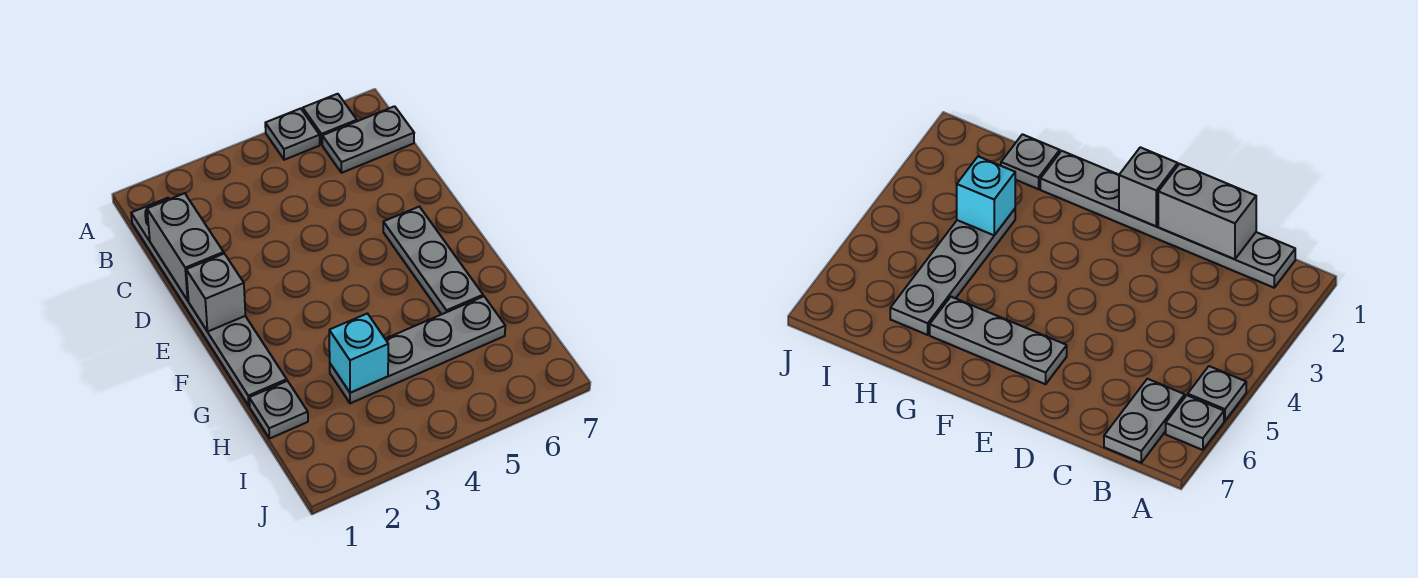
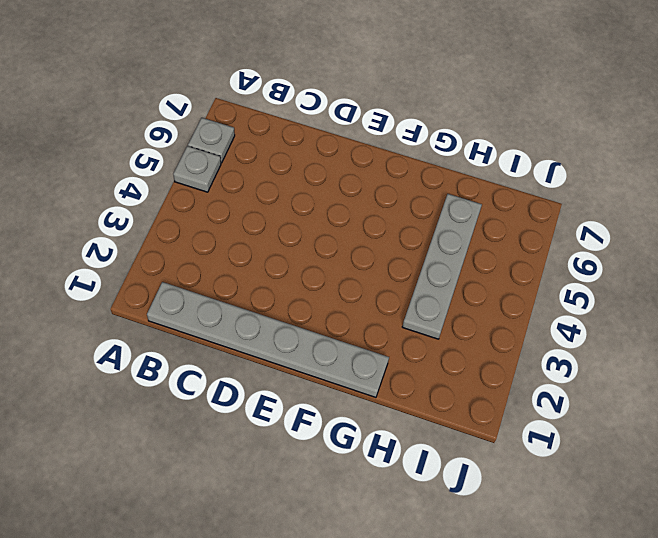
none -> grey 1x2 plate [322,106,414,173]
none -> grey 1x3 plate [383,207,483,314]

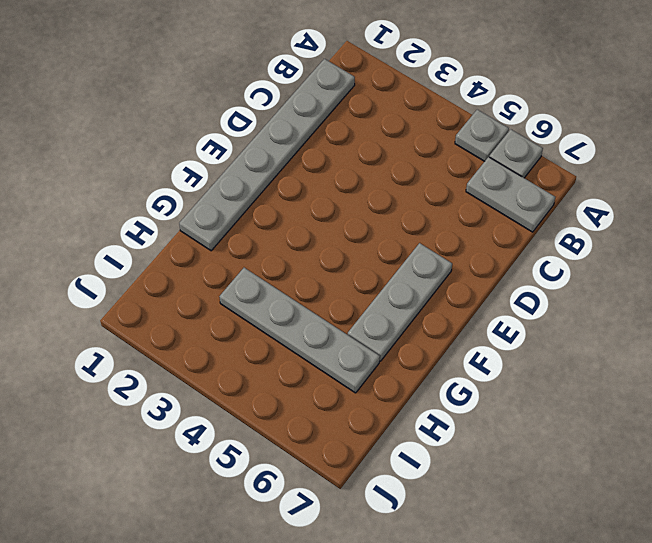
none -> grey 1x1 plate [249,381,308,439]
none -> grey 1x2 brick [147,193,224,300]

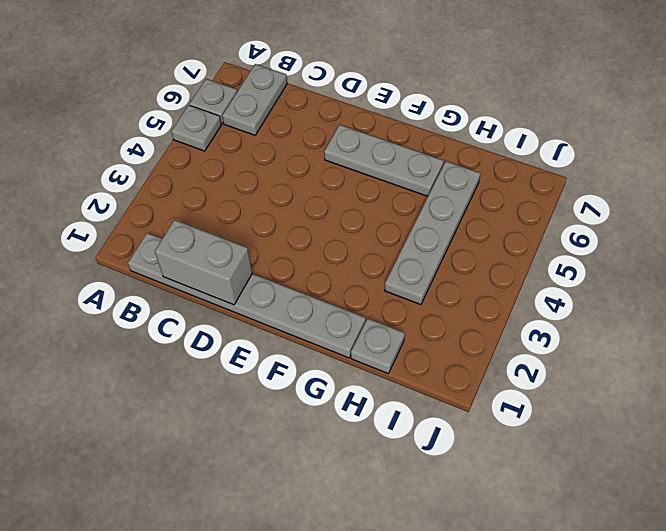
none -> grey 1x1 brick [186,254,245,332]
none -> cyan 1x1 brick [329,314,388,393]

